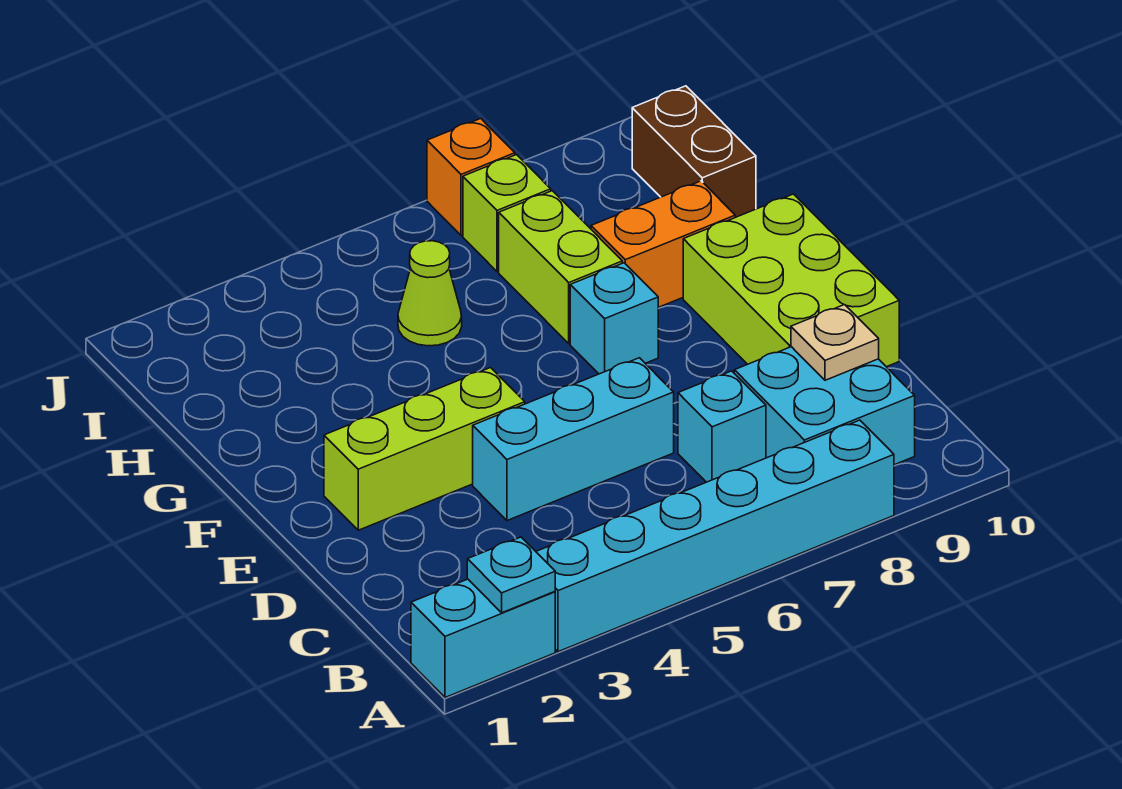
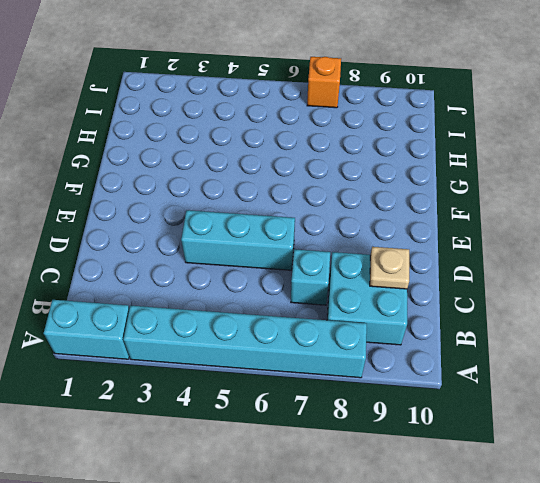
none -> lime 2x3 brick [683,194,899,367]
none -> lime 1x3 brick [324,368,525,530]
none -> cyan 1x1 brick [570,263,658,374]

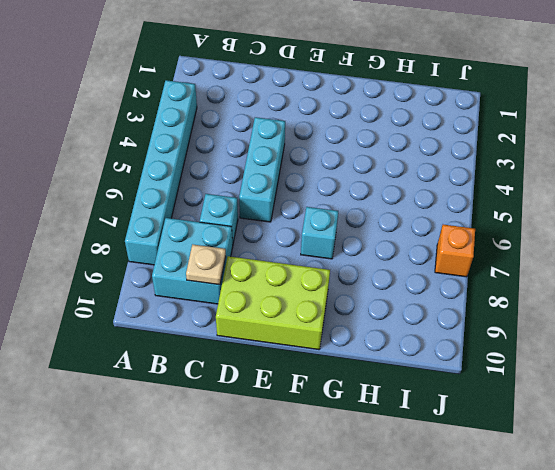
none -> cyan 1x2 brick [411,579,555,697]
none -> lime 1x3 brick [324,368,525,530]
none -> lime 1x2 brick [499,191,622,344]

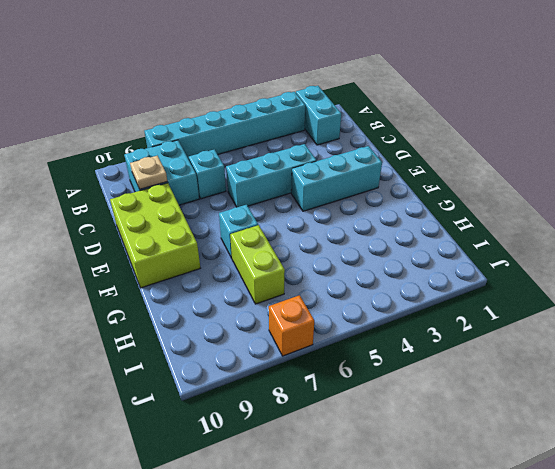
cyan 1x2 brick [296,86,341,145] -> cyan 1x2 brick turned to [411,579,555,697]
cyan 1x3 brick [291,146,382,211] -> lime 1x3 brick [324,368,525,530]
none -> orange 1x2 brick [591,181,735,307]
none -> lime 1x1 cone [398,241,462,346]
none -> brown 1x2 brick [632,86,756,217]

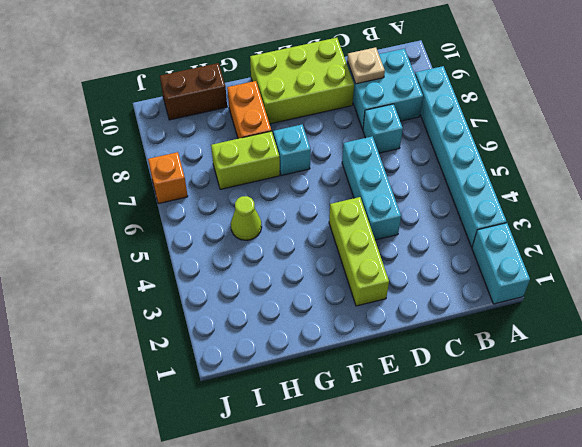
none -> lime 1x1 brick [463,155,551,272]
none -> cyan 1x1 plate [467,537,555,613]

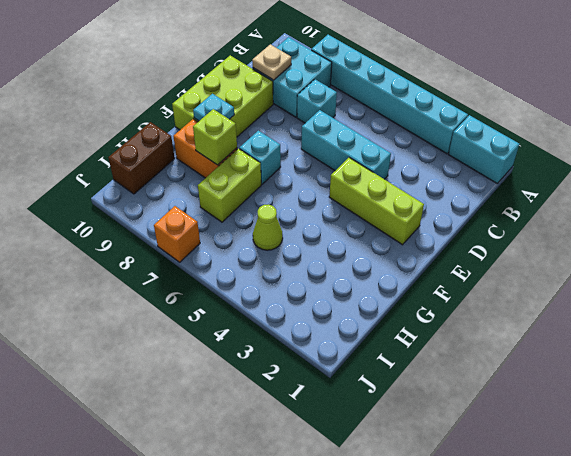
cyan 1x1 plate [193,94,234,121] -> cyan 1x1 plate moved to [467,537,555,613]
lime 1x1 brick [193,109,237,165] -> lime 1x1 brick moved to [463,155,551,272]

